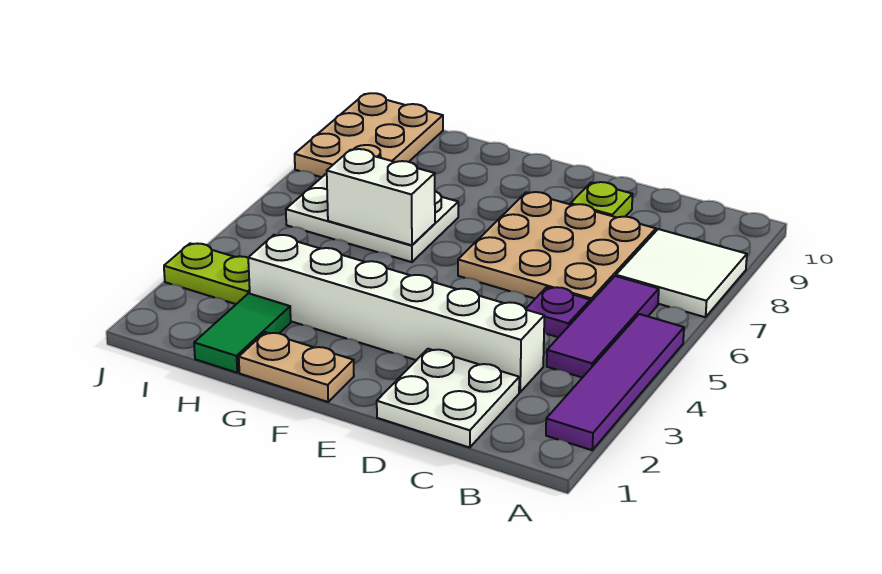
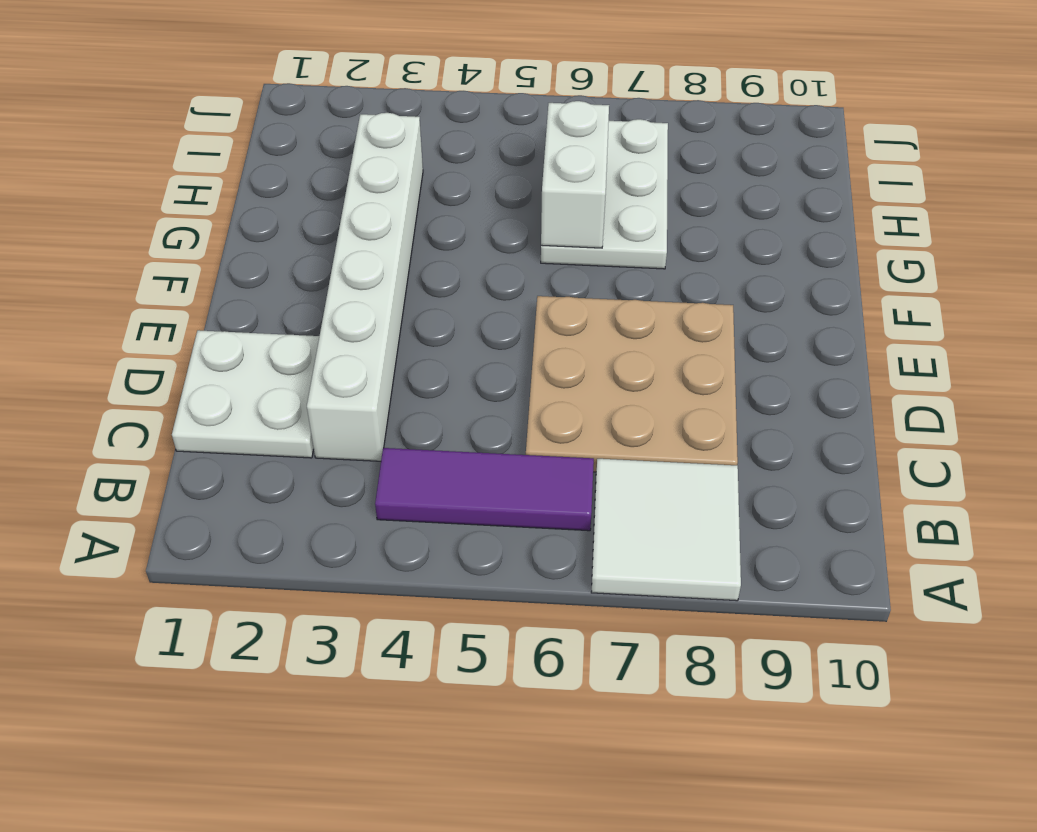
none -> purple 1x4 tile [546,314,684,450]
none -> purple 1x1 plate [526,287,590,337]
none -> lime 1x1 plate [571,182,633,217]

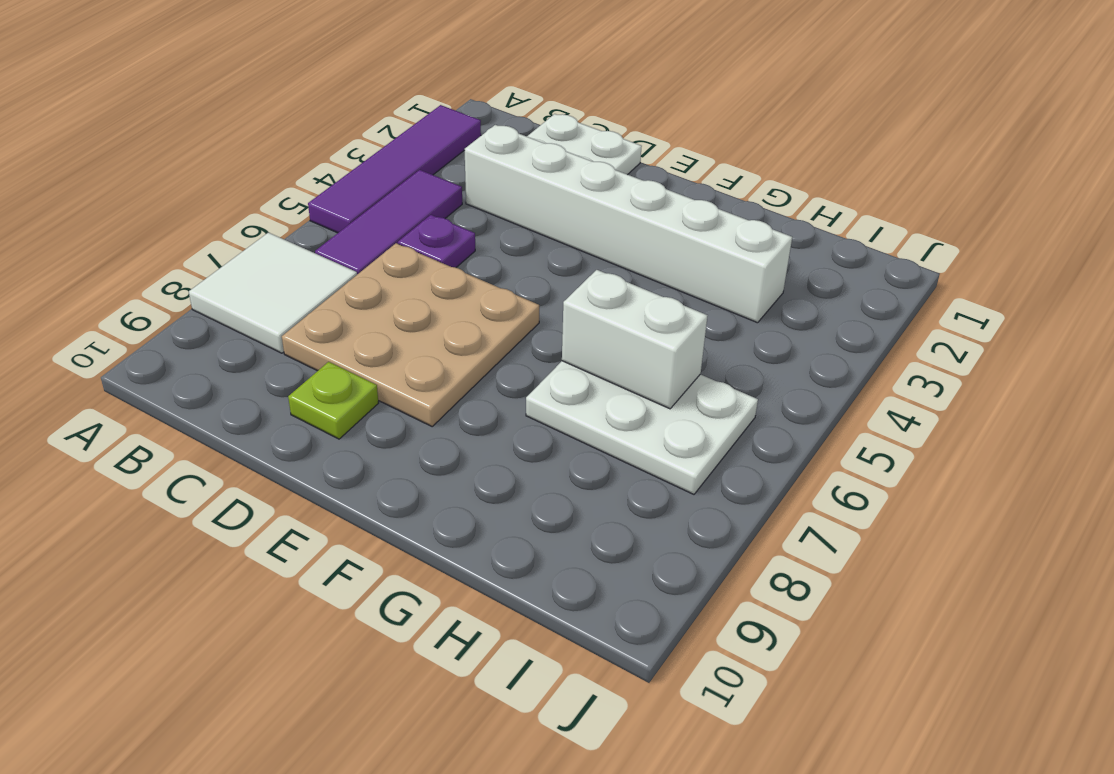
none -> tan 1x2 plate [239,332,354,402]
none -> green 1x2 tile [194,293,291,373]
none -> lime 1x2 plate [164,243,250,304]

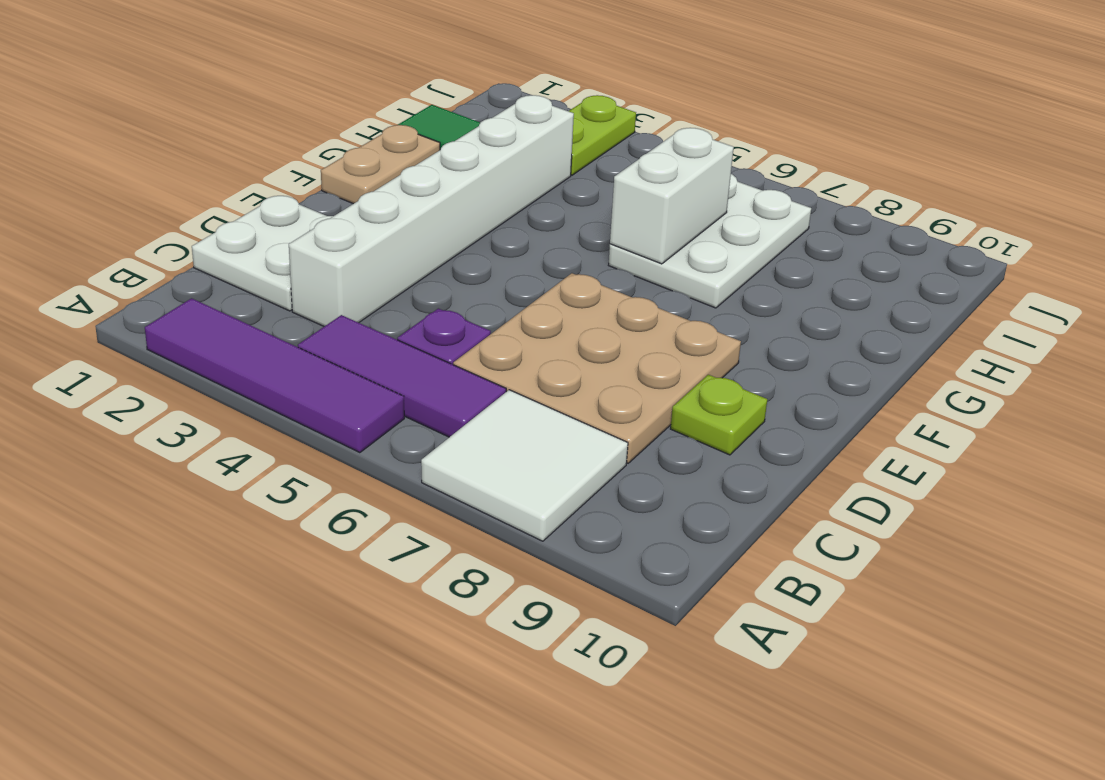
none -> tan 2x3 plate [295,93,443,177]

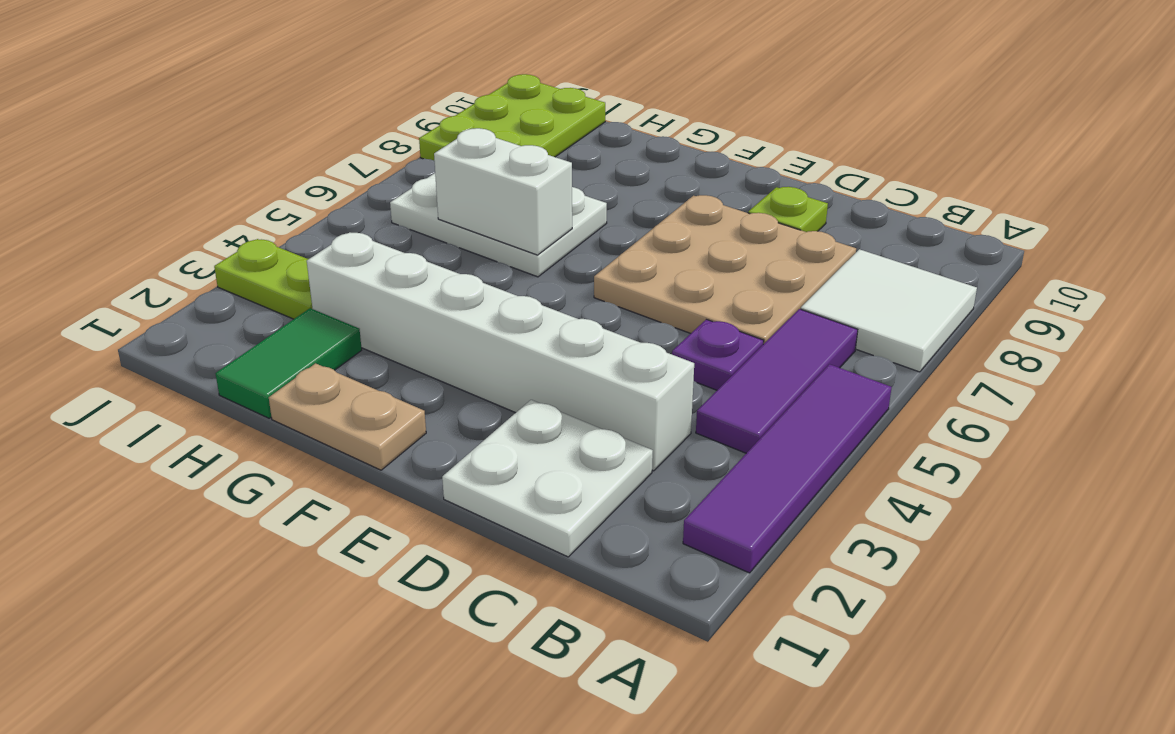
lime 2x3 plate [419,74,605,160] -> tan 2x3 plate [295,93,443,177]

